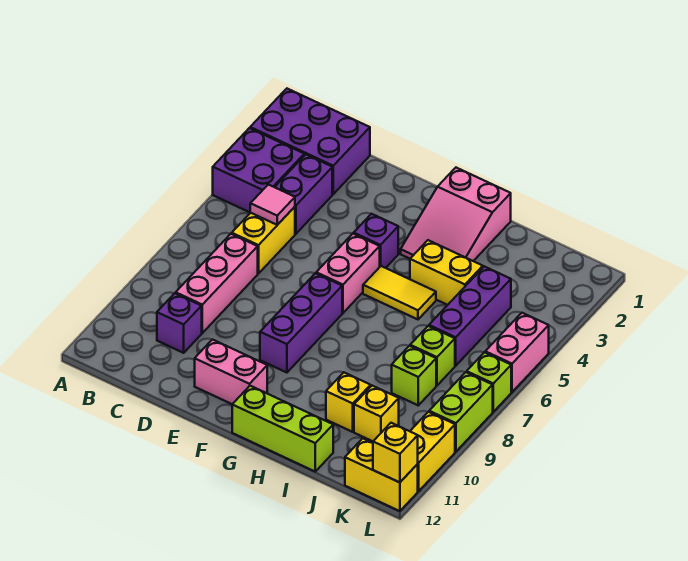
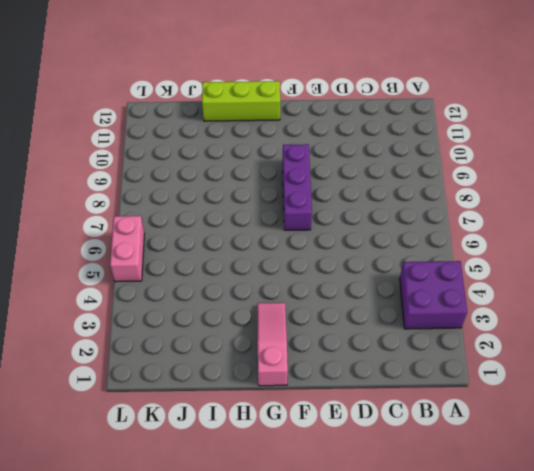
pink 1x3 slope [257,303,288,386] -> pink 2x3 slope [401,168,511,261]
none -> purple 2x3 brick [250,89,370,194]
none -> purple 1x2 brick [275,154,332,234]
none -> yellow 1x2 brick [232,207,295,274]

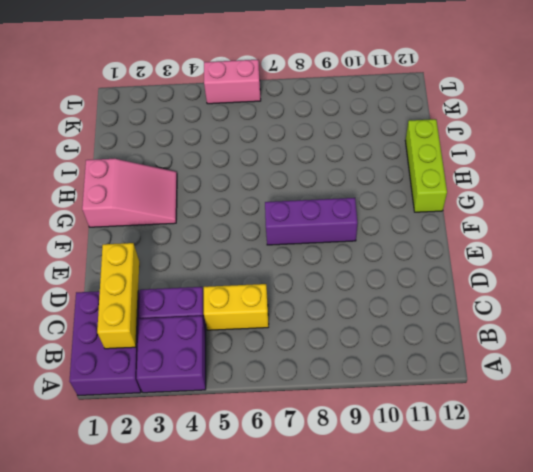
yellow 1x3 brick [97,243,139,349] -> none
none -> pink 1x3 brick [176,234,258,333]
none -> purple 1x1 brick [157,293,202,353]
none -> pink 1x2 brick [195,340,267,404]

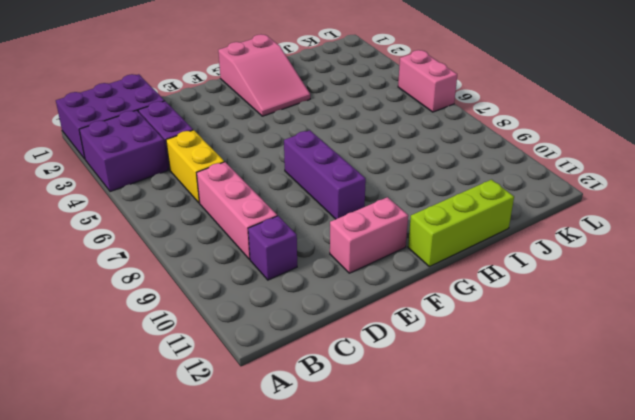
none -> purple 1x1 brick [354,214,398,268]
none -> pink 1x2 brick [316,234,380,313]
none -> yellow 1x2 tile [363,266,436,319]

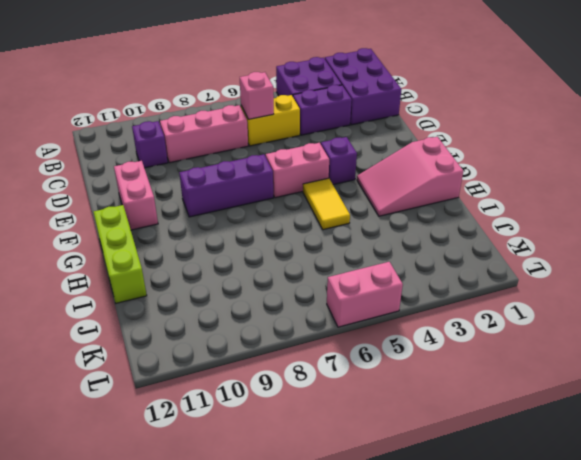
pink 1x1 brick [240,72,274,119] -> none
none -> yellow 1x2 brick [410,240,483,305]
none -> yellow 1x1 brick [326,372,371,432]
none -> purple 1x3 brick [429,266,511,366]

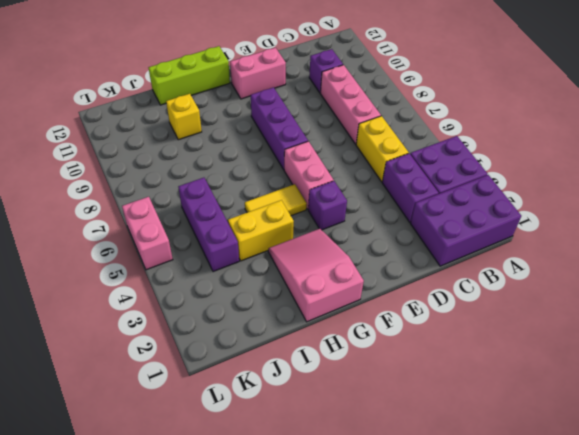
none -> lime 1x1 brick [410,326,455,386]
none -> lime 1x1 brick [392,346,436,405]
none -> yellow 1x1 brick [354,386,399,441]

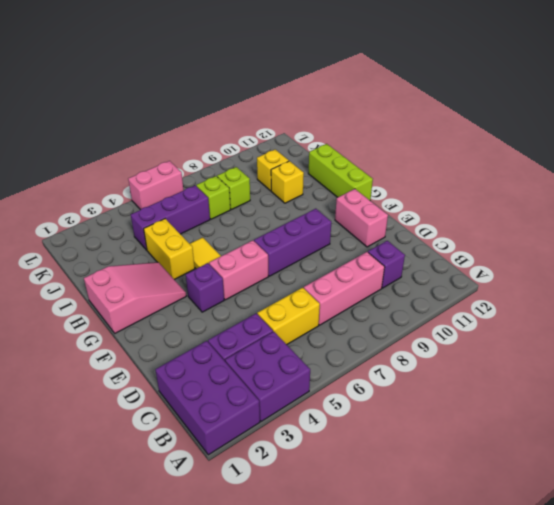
none -> yellow 1x2 brick [345,438,418,511]
none -> lime 1x1 brick [467,352,511,412]
none -> lime 1x2 brick [429,372,493,452]

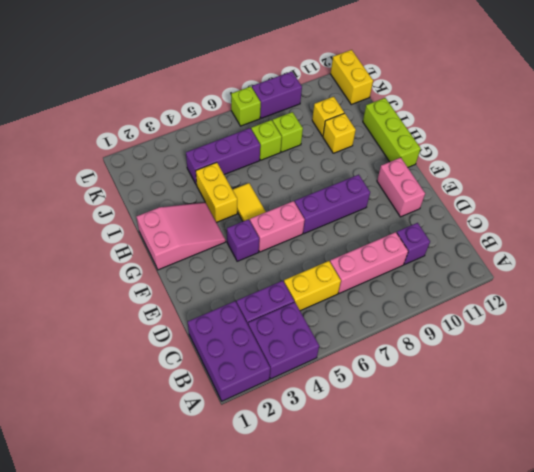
purple 1x2 brick [252,72,302,118] -> lime 1x2 brick [429,372,493,452]
none -> pink 1x2 brick [485,313,549,392]
none -> yellow 1x2 brick [410,412,455,491]
none -> pink 1x1 tile [250,184,295,225]

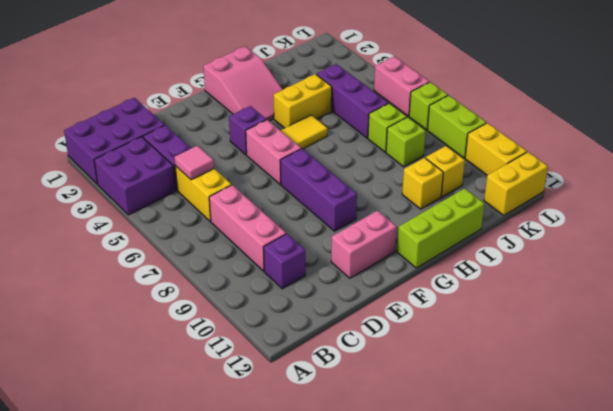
none -> yellow 1x1 brick [373,423,418,482]

